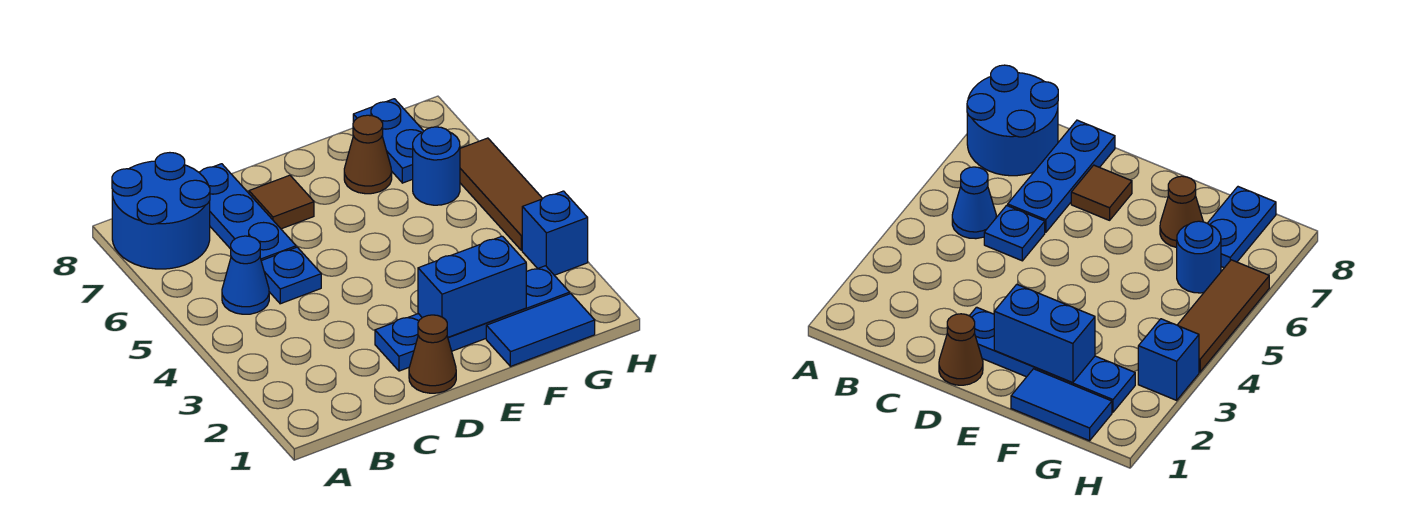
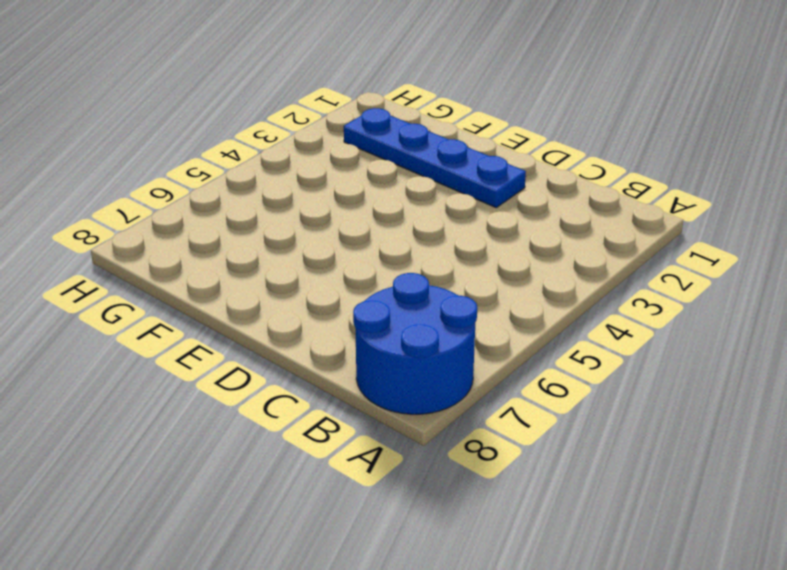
none -> blue 1x1 cone [222,236,269,314]
none -> blue 1x1 plate [261,247,321,304]
none -> blue 1x3 plate [199,164,296,261]

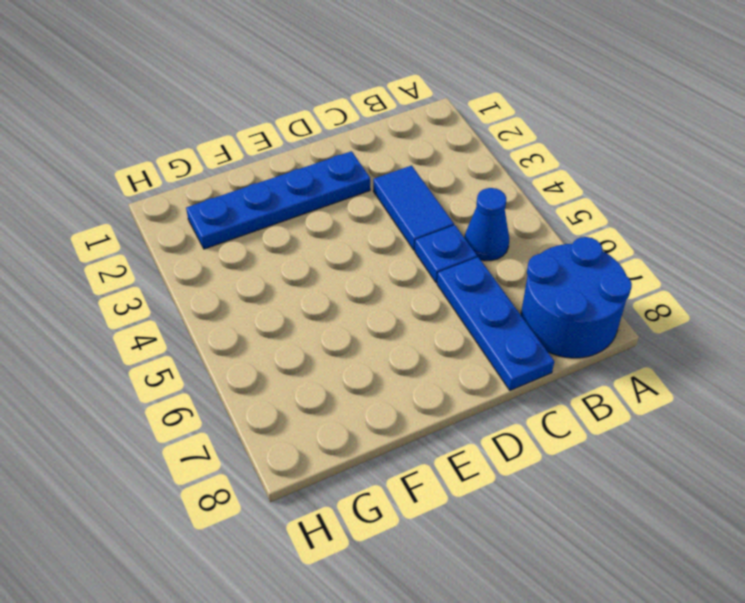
blue 1x2 tile [373,166,454,250] -> blue 1x2 tile turned to [486,294,595,366]
none -> brown 1x1 cone [409,315,456,393]
none -> brown 1x1 tile [249,175,314,229]
none -> brown 1x1 cone [344,115,392,194]

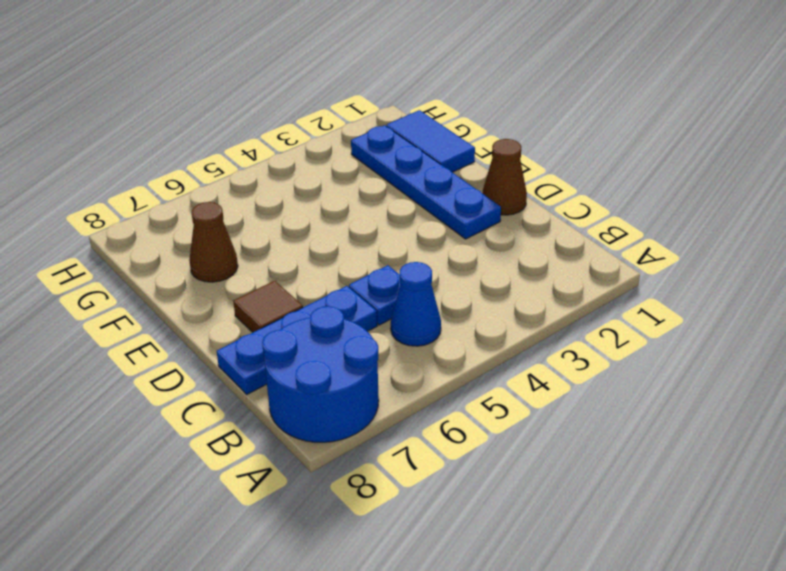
none -> blue 1x1 round brick [413,127,460,205]
none -> blue 1x2 plate [353,99,424,183]
none -> blue 1x1 brick [522,191,588,275]

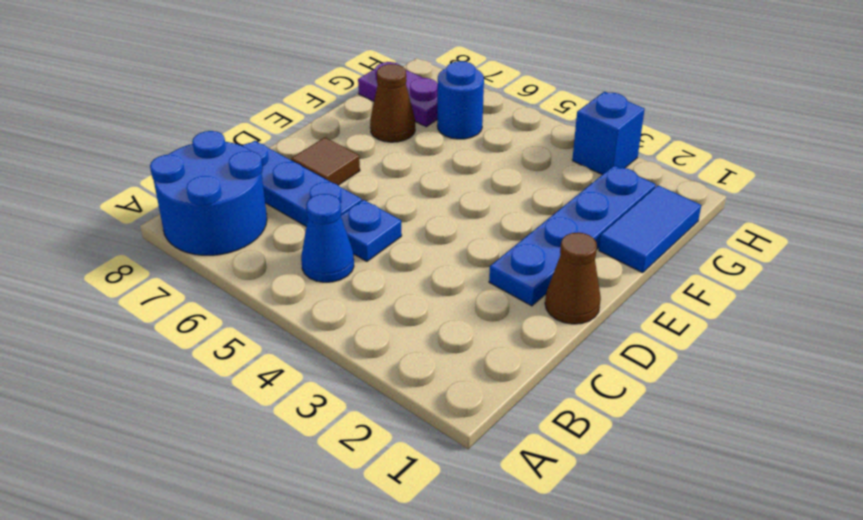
purple 1x2 plate [358,62,438,127] -> blue 1x2 plate [353,99,424,183]
none -> brown 1x3 tile [460,138,543,250]
none -> blue 1x2 brick [418,236,527,337]

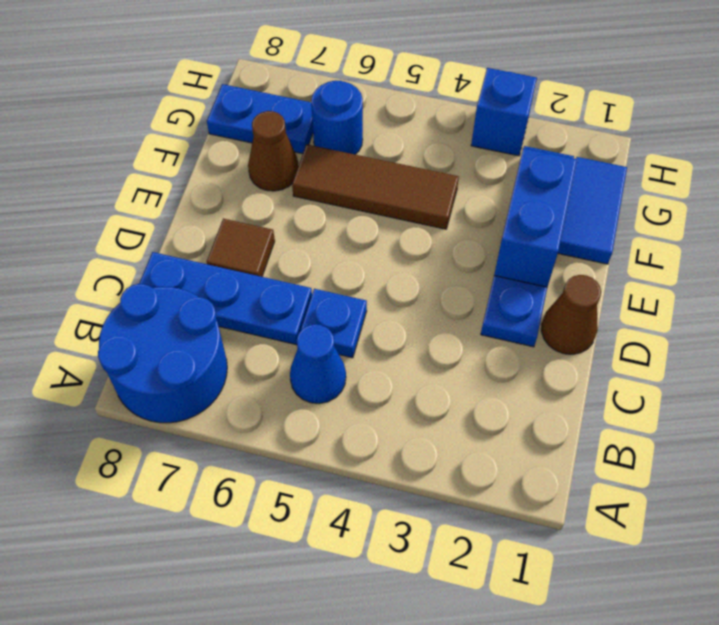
brown 1x3 tile [292,144,459,229] -> brown 1x3 tile moved to [460,138,543,250]

